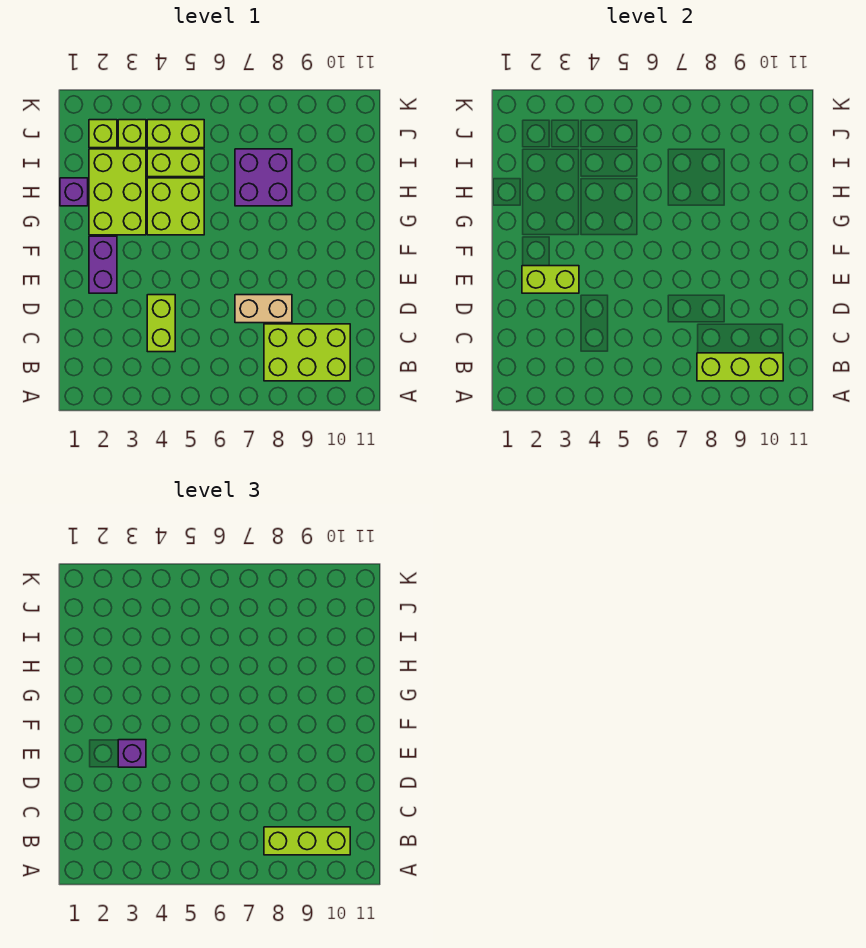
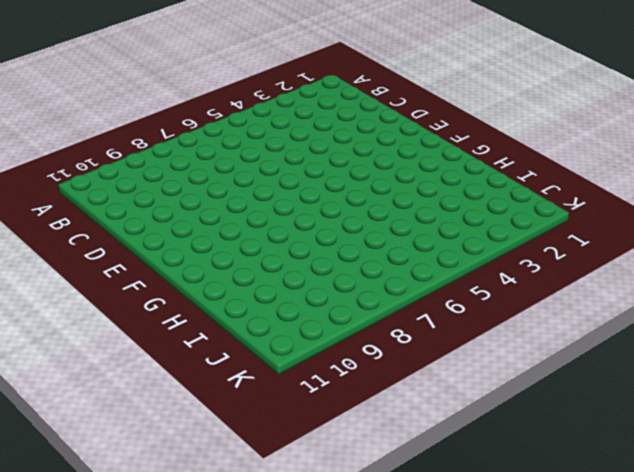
none -> lime 2x3 brick [264,324,350,381]
none -> lime 1x2 brick [147,295,175,352]
none -> tan 1x2 brick [235,295,292,323]

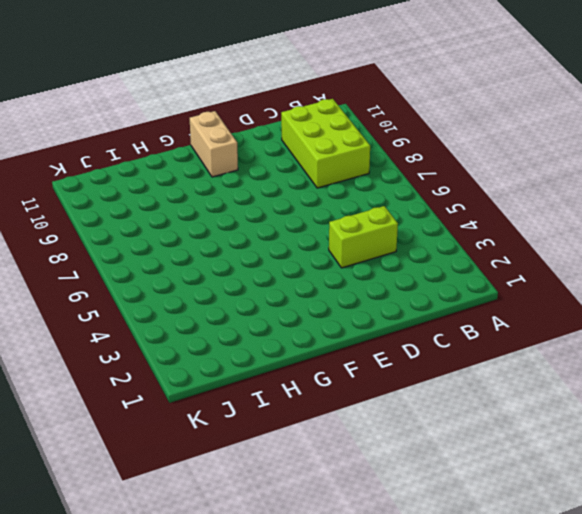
tan 1x2 brick [190,111,238,177] -> tan 1x2 brick moved to [235,295,292,323]
none -> purple 1x2 brick [89,236,117,293]
none -> lime 2x3 brick [89,149,146,235]
none -> lime 2x2 brick [147,178,204,235]

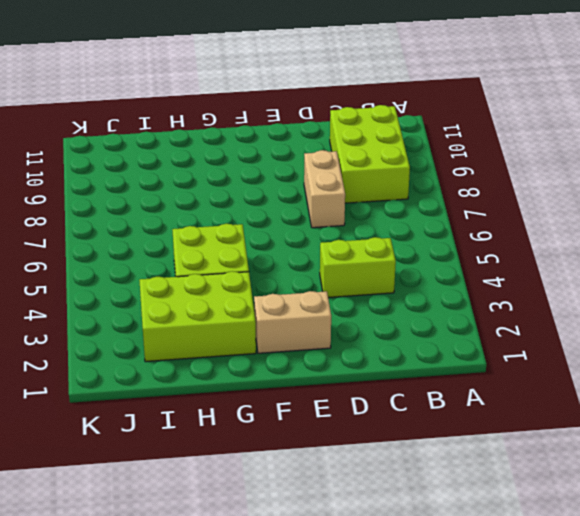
tan 1x2 brick [254,291,331,353] -> purple 1x2 brick [89,236,117,293]
none -> purple 1x1 brick [60,178,88,206]
none -> purple 2x2 brick [235,149,292,206]
none -> lime 1x2 brick [147,149,204,177]

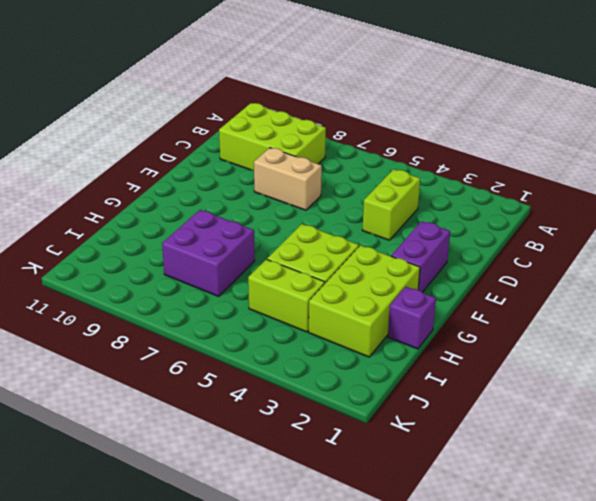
none -> lime 1x1 brick [89,120,117,148]
none -> lime 1x1 brick [118,120,146,148]
none -> lime 1x2 brick [147,120,204,148]

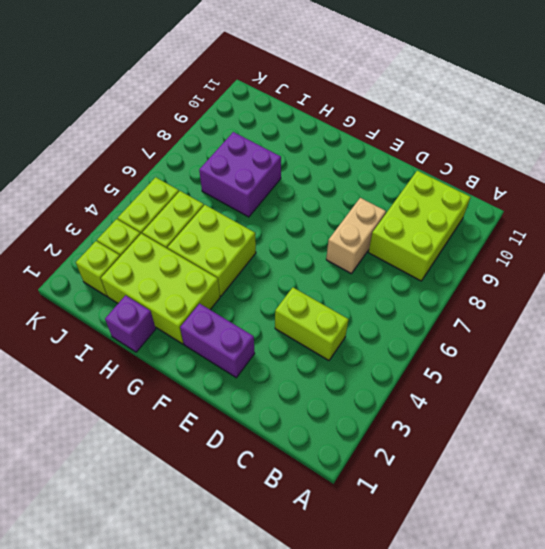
none -> lime 1x3 brick [697,353,783,381]
none -> lime 1x2 brick [522,266,579,293]
none -> lime 1x3 brick [264,827,350,855]

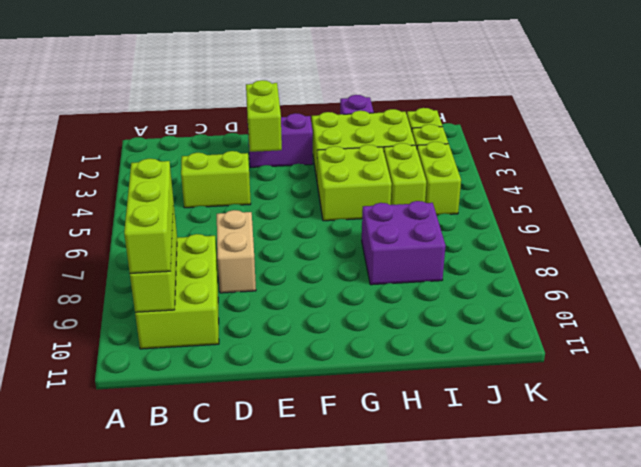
none -> purple 1x1 brick [118,740,146,767]

